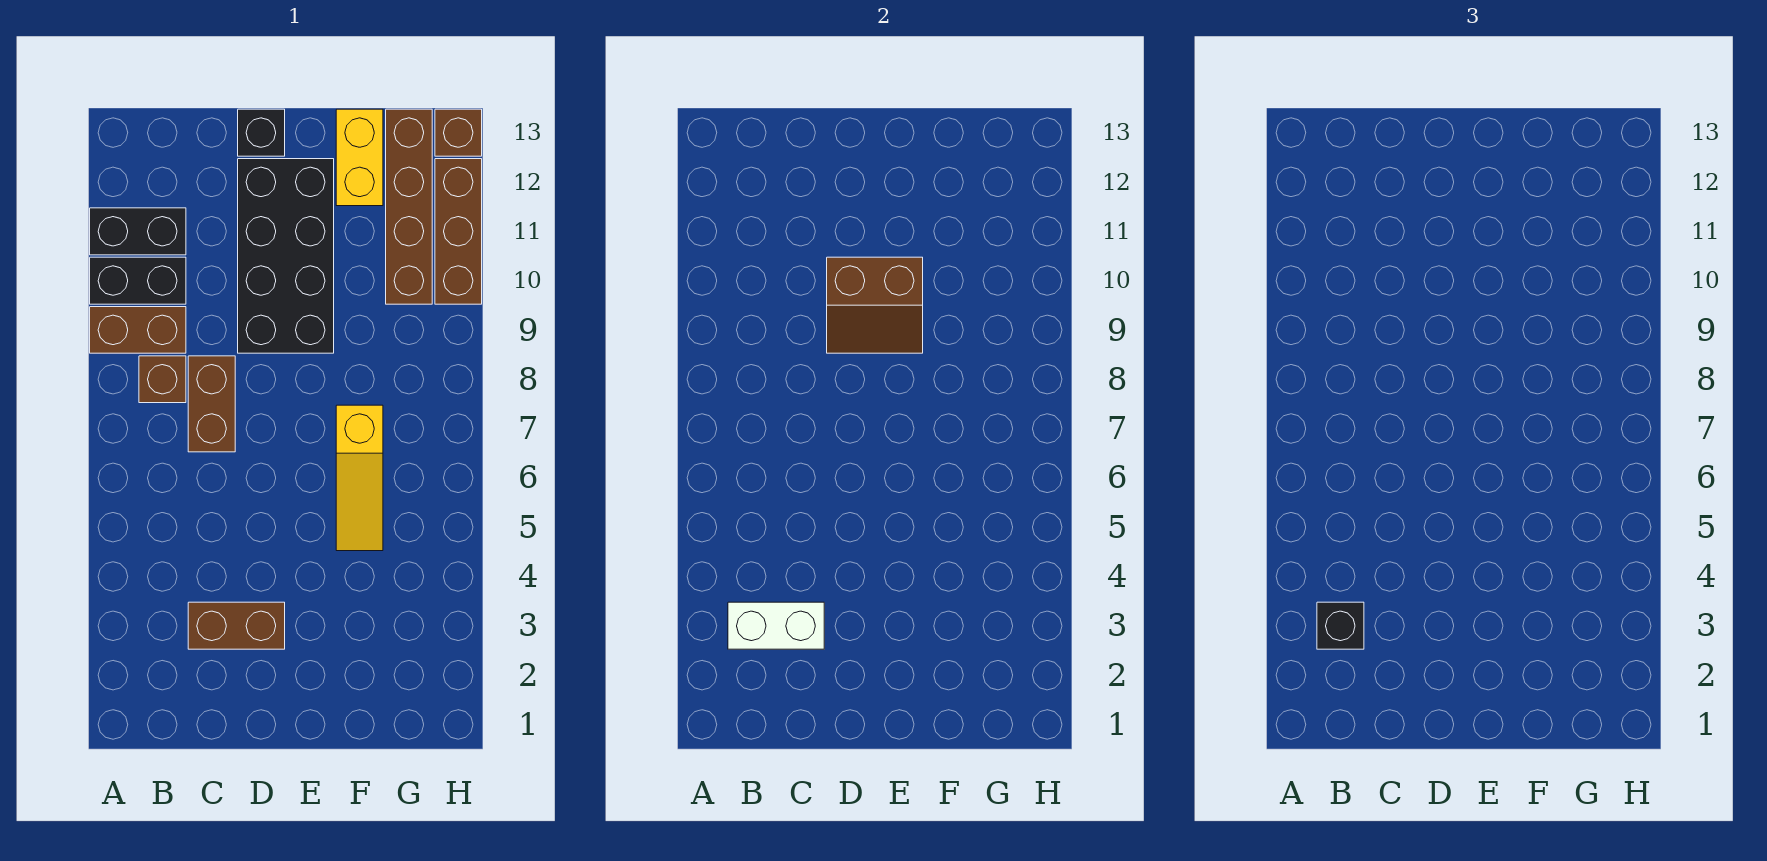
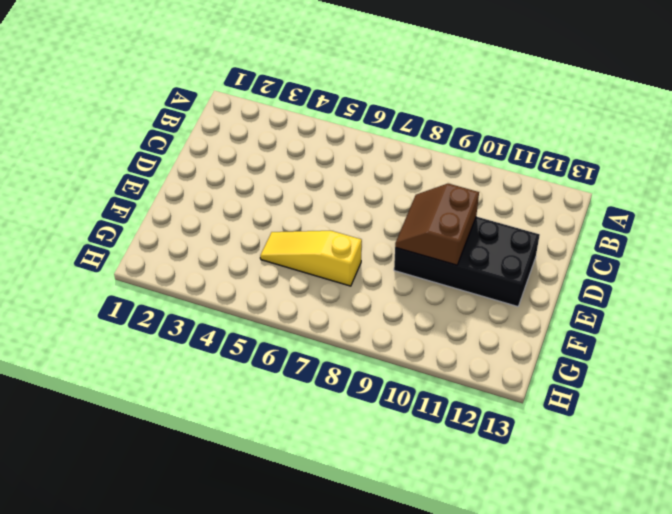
none -> brown 1x2 brick [90,307,186,353]
none -> black 1x2 brick [90,257,186,304]
none -> black 1x2 brick [90,208,186,255]

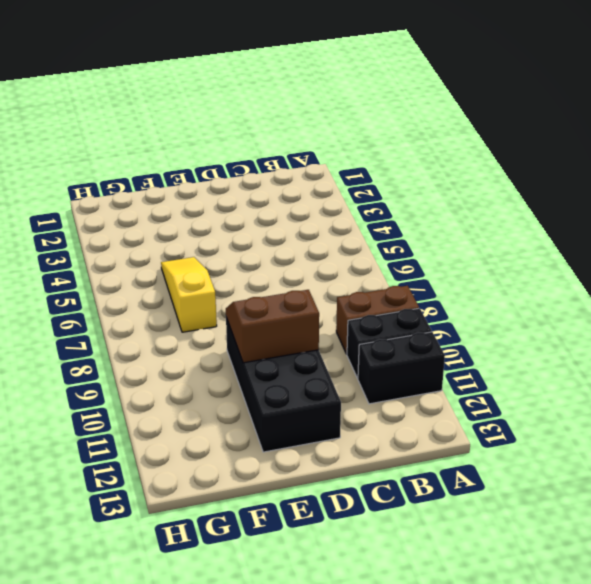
none -> brown 1x1 brick [139,356,186,403]
none -> brown 1x2 brick [188,602,285,649]
none -> brown 1x2 brick [188,356,235,452]

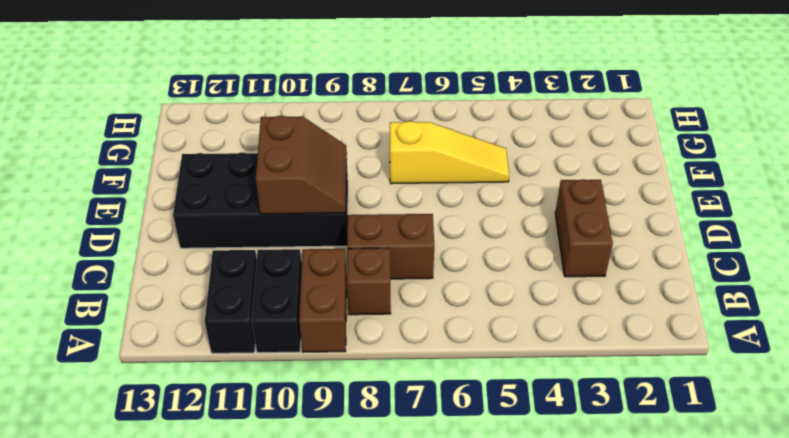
none -> black 1x1 brick [238,109,285,156]
none -> yellow 1x2 brick [336,109,383,206]
none -> brown 1x4 brick [386,109,432,304]

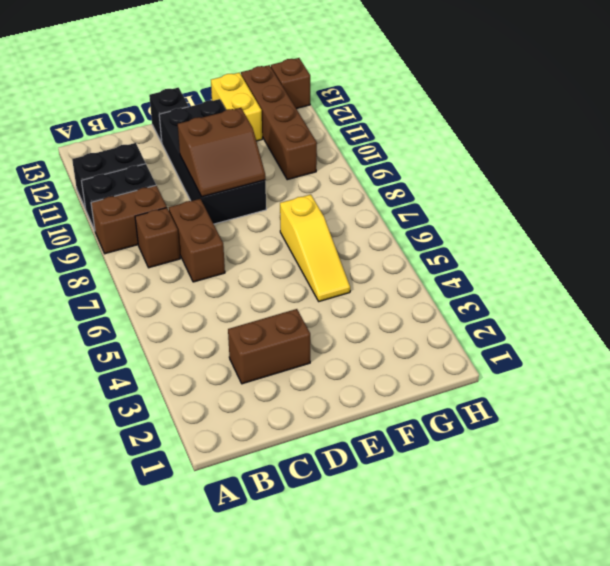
none -> brown 1x3 brick [435,159,482,304]
none -> white 1x2 brick [728,602,824,649]
none -> black 1x1 brick [1317,602,1364,649]

